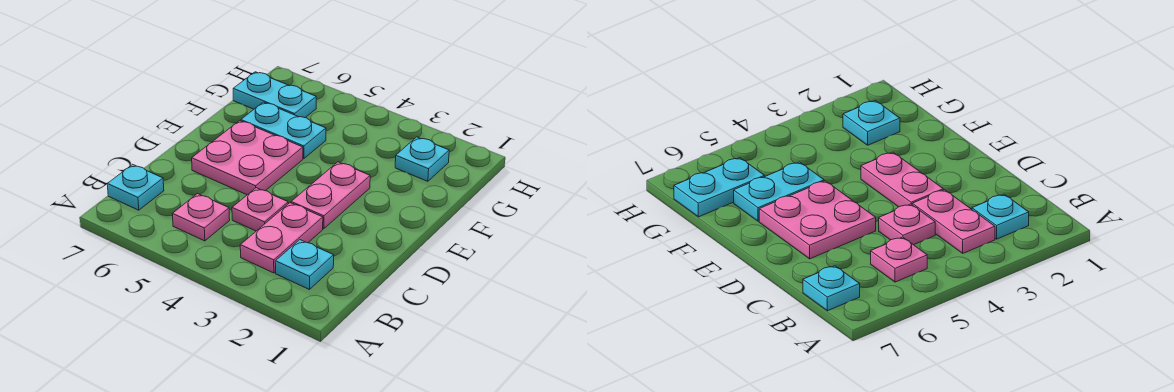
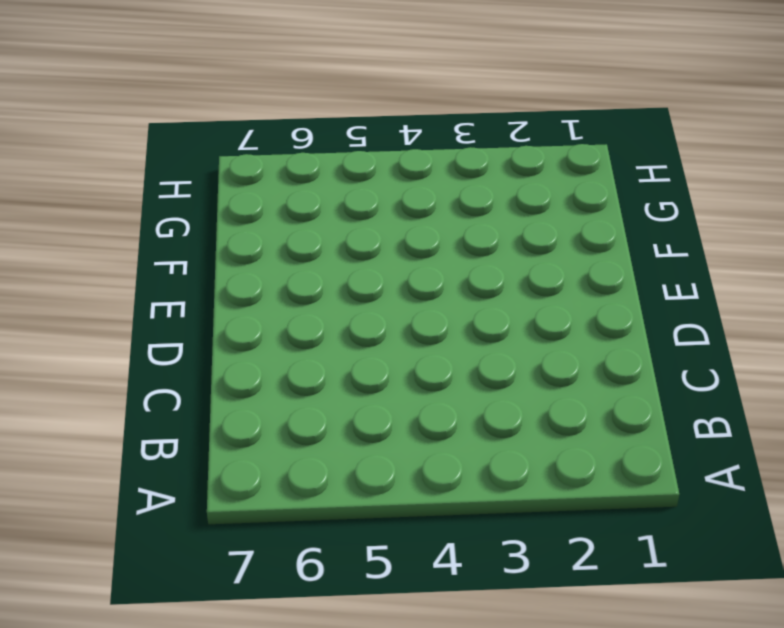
none -> cyan 1x1 plate [275,240,334,290]
none -> pink 1x2 plate [240,203,323,273]

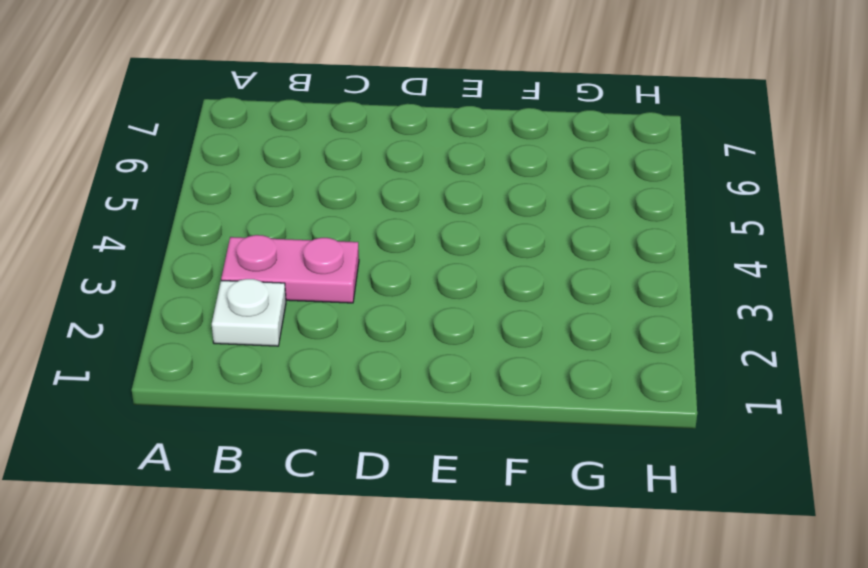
white 1x1 plate [212,279,286,346] -> cyan 1x1 plate [275,240,334,290]
none -> pink 1x1 plate [173,194,230,241]
none -> cyan 1x1 plate [107,164,164,210]

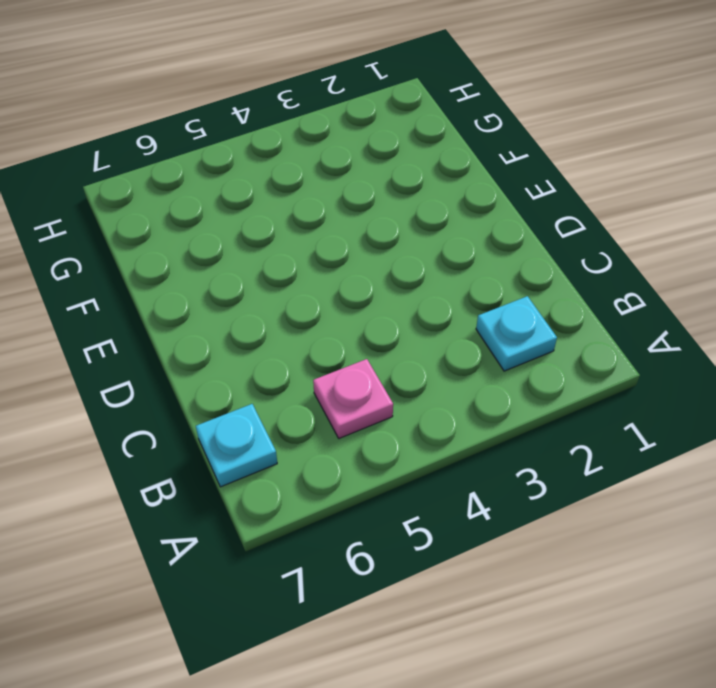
none -> pink 1x2 plate [240,203,323,273]
none -> pink 1x1 plate [232,188,288,231]

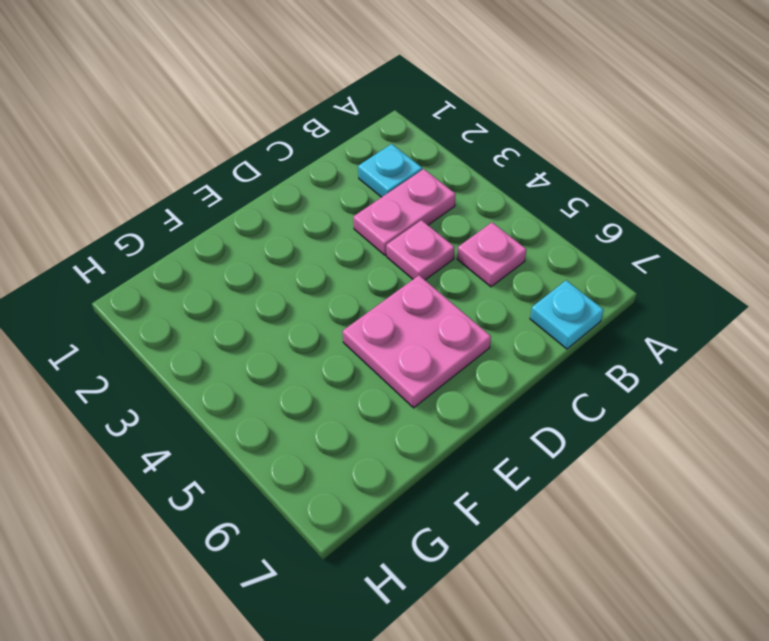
none -> pink 1x2 plate [291,162,370,229]
none -> cyan 1x2 plate [241,102,326,159]

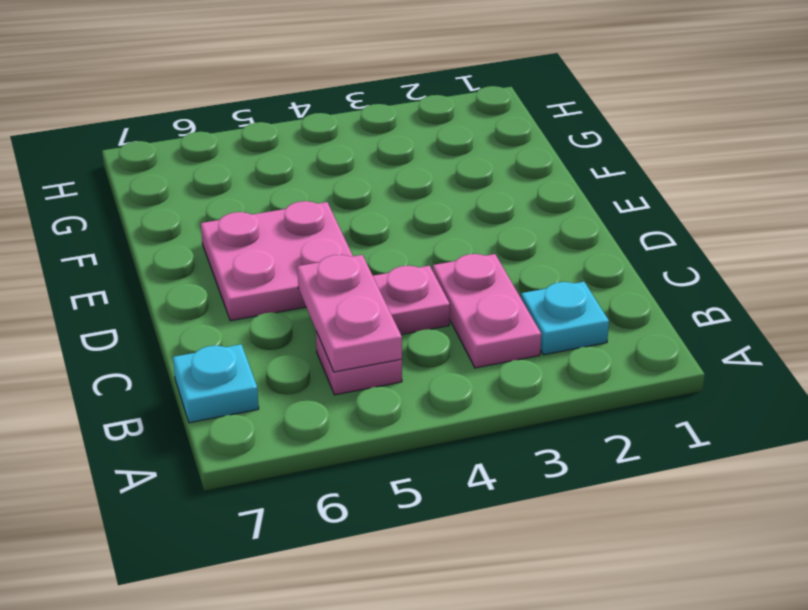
pink 1x2 plate [297,255,402,372] -> pink 1x2 plate moved to [291,162,370,229]
none -> cyan 1x2 plate [241,102,326,159]
none -> cyan 1x1 plate [395,137,449,181]

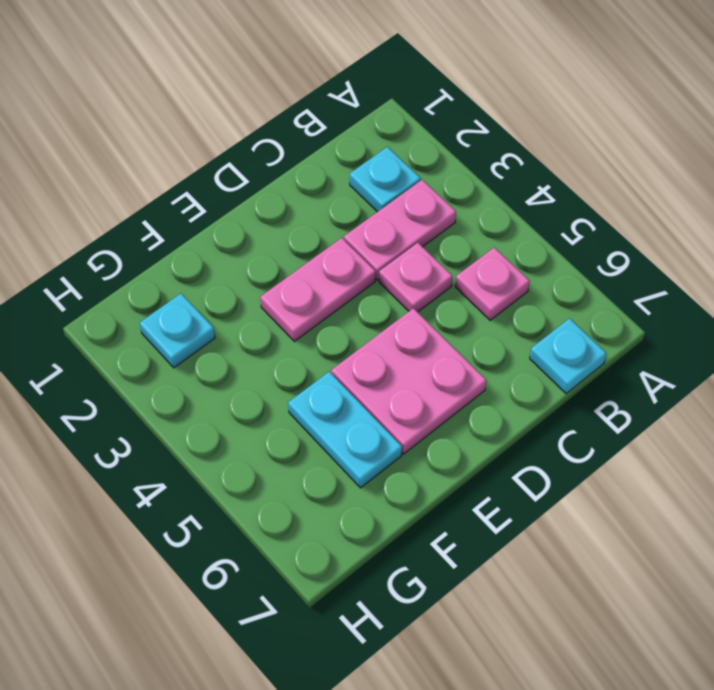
none -> cyan 1x2 plate [233,72,316,118]

